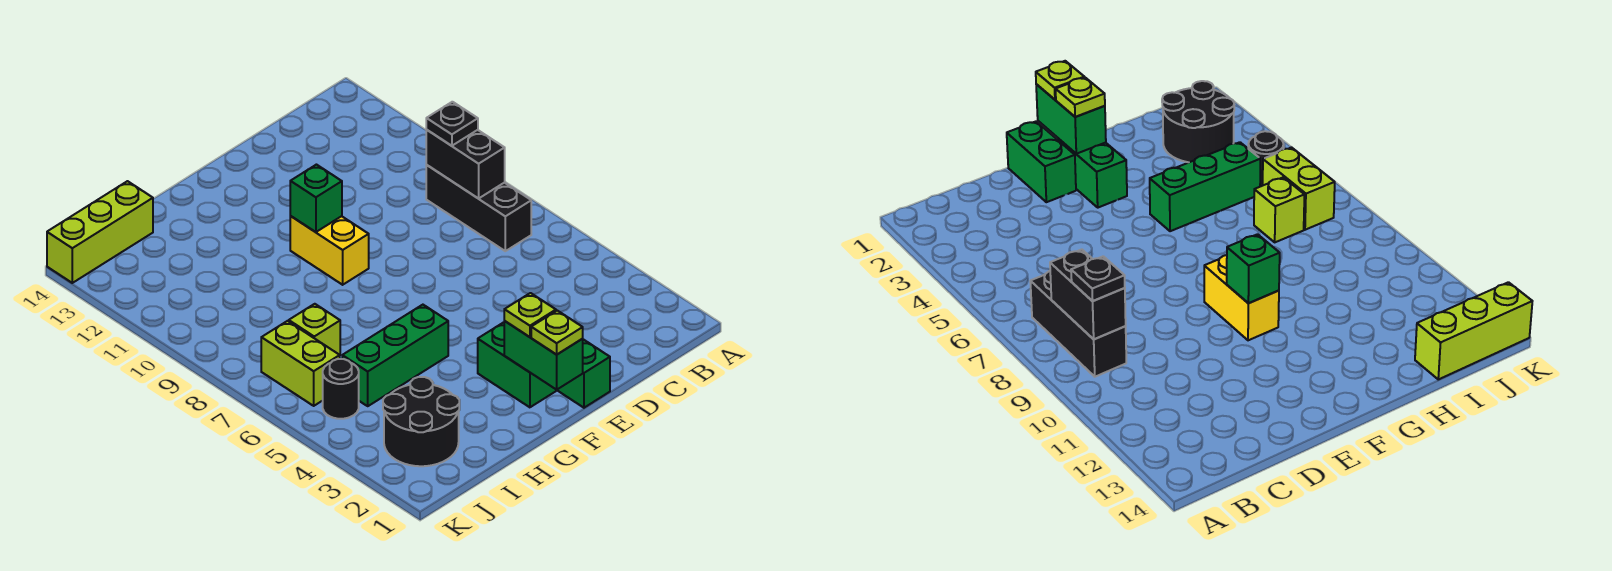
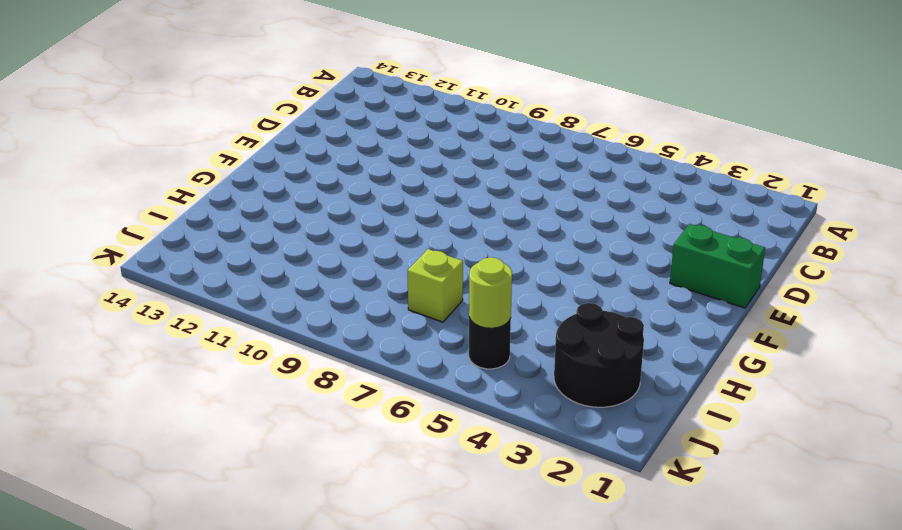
lime 1x1 round brick [469,257,512,328] -> none
none -> black 1x3 brick [426,165,531,251]
none -> green 1x2 brick [478,322,556,407]
none -> yellow 1x2 brick [290,216,369,285]

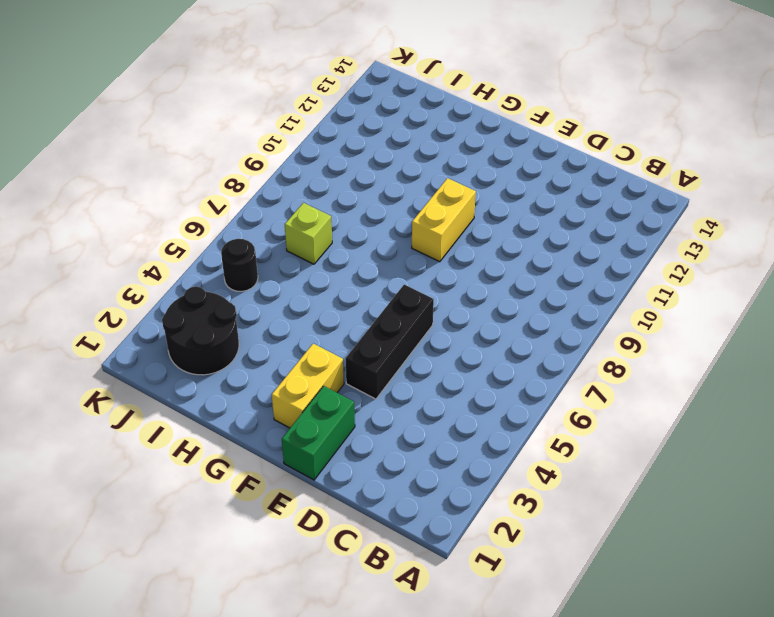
black 1x3 brick [345,285,434,399] -> black 1x3 brick moved to [426,165,531,251]
yellow 1x2 brick [272,344,344,428] -> green 1x2 brick [478,322,556,407]
none -> green 1x3 brick [342,305,448,406]
none -> lime 1x3 brick [47,181,153,283]
none -> lime 1x2 brick [261,321,340,406]

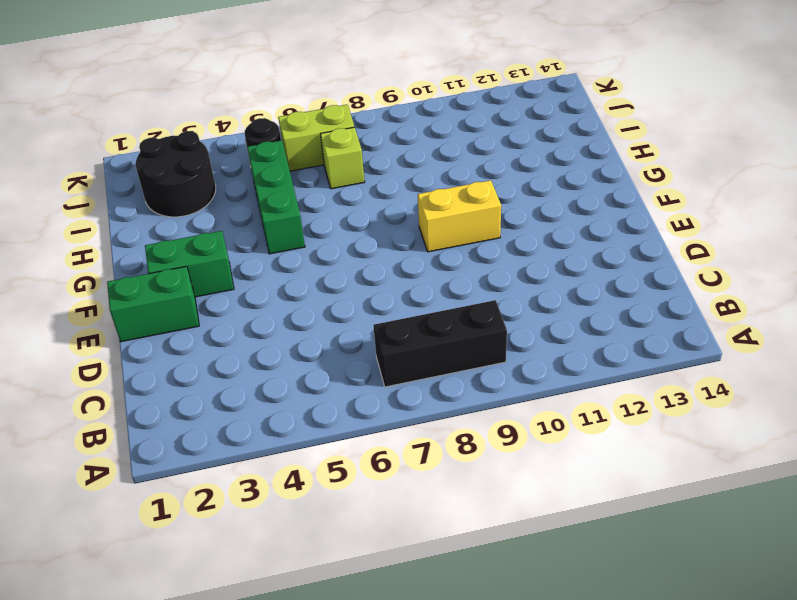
none -> lime 1x3 brick [47,181,153,283]
none -> black 1x2 brick [426,130,505,199]
none -> green 1x2 brick [504,321,583,390]

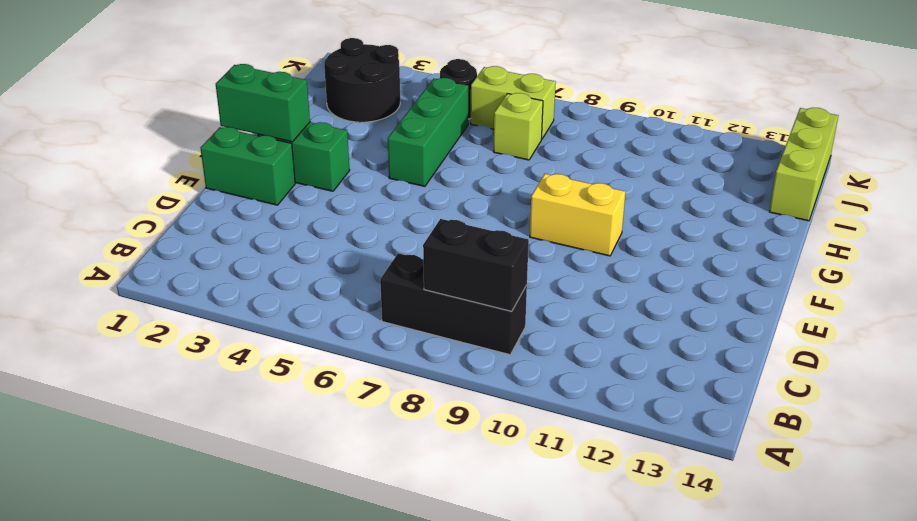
none -> green 1x1 brick [290,165,342,232]
none -> black 1x1 plate [426,102,478,146]
none -> lime 1x1 plate [531,311,583,355]

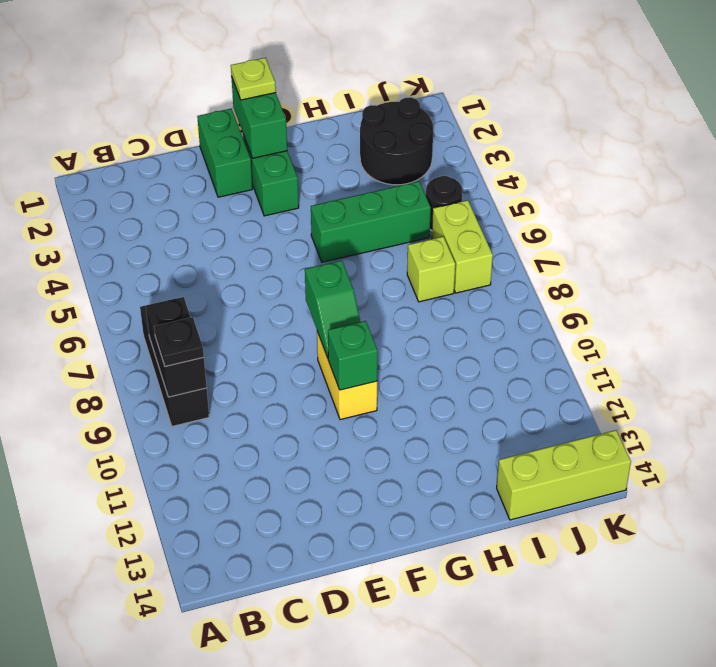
green 1x2 slope [305,260,360,358] -> none
none -> lime 1x1 plate [504,293,556,337]

